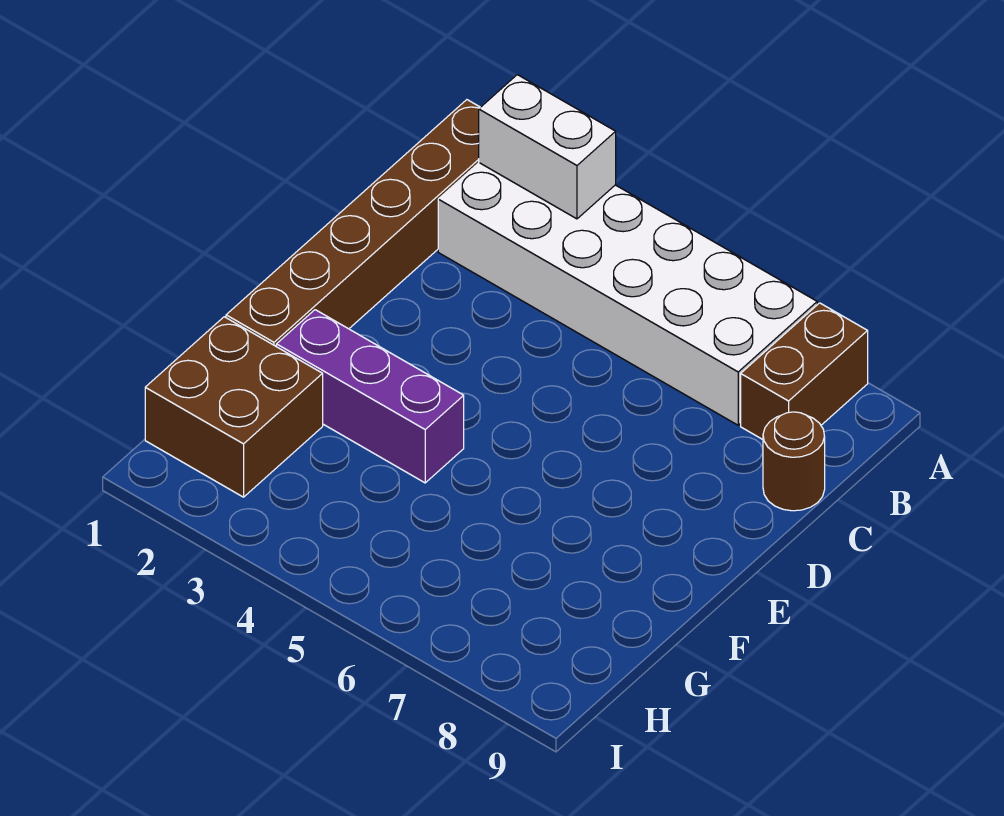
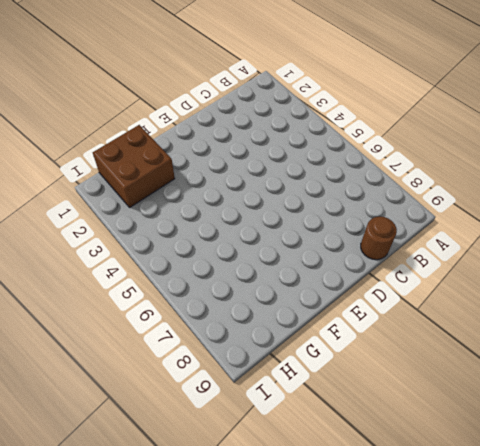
none -> brown 1x6 brick [226,100,480,346]
none -> white 2x6 brick [438,163,817,425]

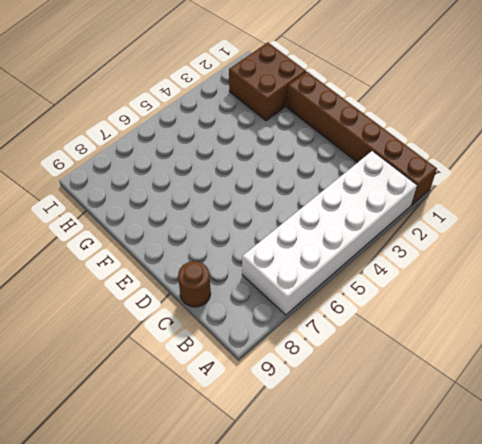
none -> brown 1x2 brick [741,303,868,439]
none -> purple 1x3 brick [276,310,464,483]

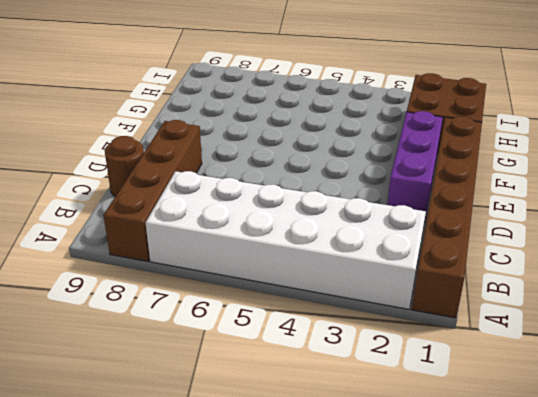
brown 1x4 brick [103,120,202,261] -> brown 1x2 brick [741,303,868,439]
purple 1x3 brick [387,111,443,223] -> purple 1x3 brick turned to [276,310,464,483]
none -> white 1x2 brick [479,75,616,219]

